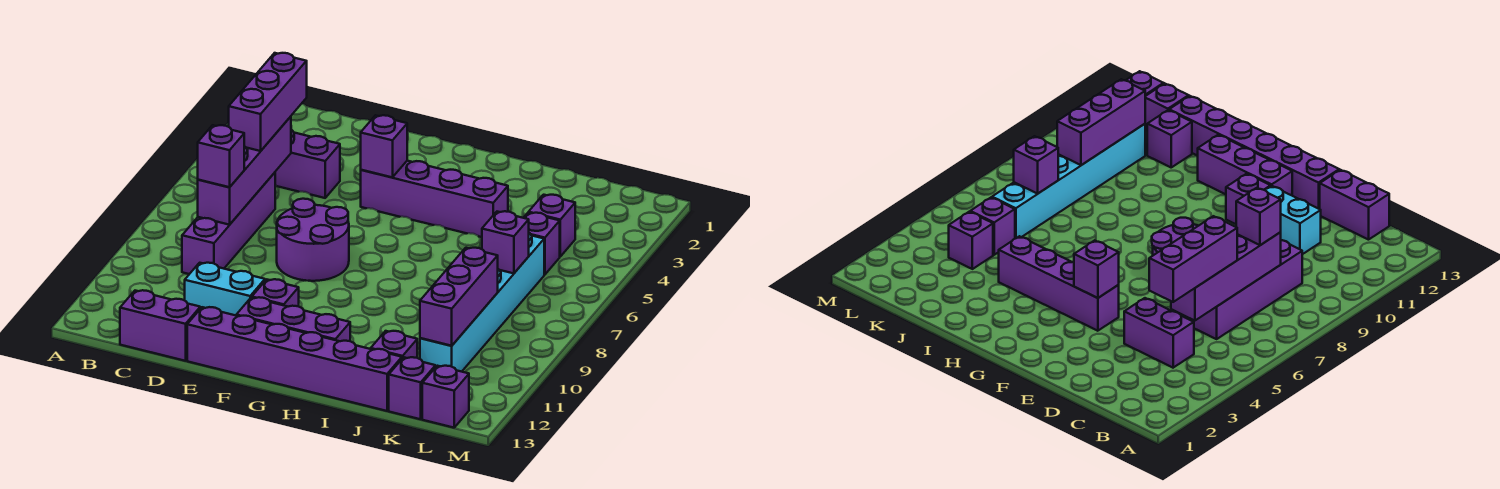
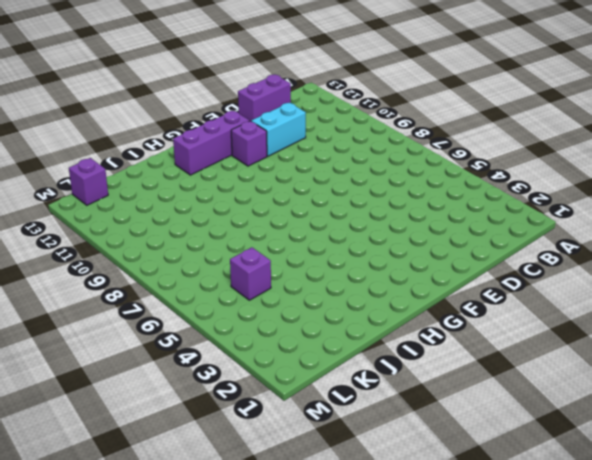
none -> purple 1x2 brick [275,130,340,198]
none -> purple 1x4 brick [182,173,275,274]
none -> purple 2x2 round brick [277,199,349,281]

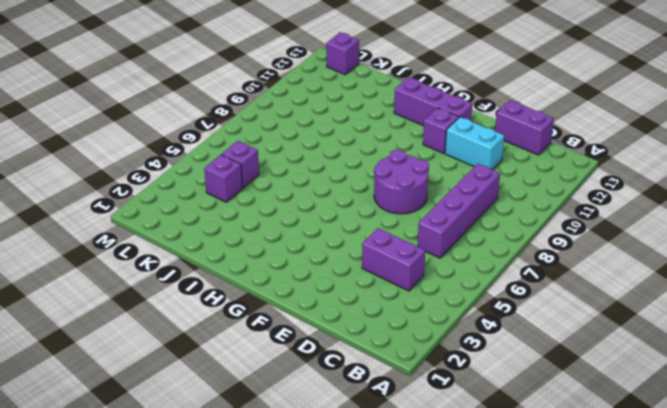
none -> purple 1x6 brick [187,307,402,411]
none -> purple 1x4 brick [361,161,508,237]
none -> purple 1x1 brick [371,331,417,358]

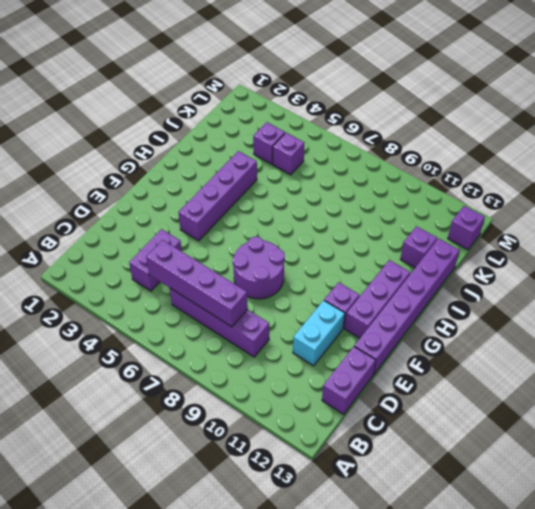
none -> cyan 1x6 brick [420,233,544,372]
none -> purple 1x1 brick [389,357,436,419]
none -> purple 1x1 brick [361,115,407,177]

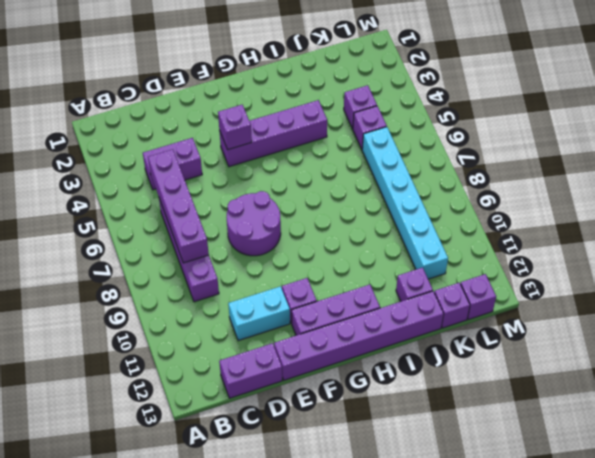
none -> purple 1x1 brick [482,211,529,273]
none -> purple 1x3 brick [420,248,498,346]
none -> purple 1x3 brick [229,53,307,151]

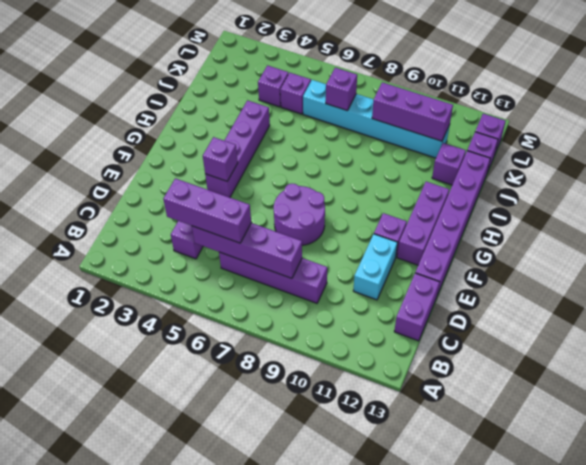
none -> purple 1x1 brick [198,125,244,187]

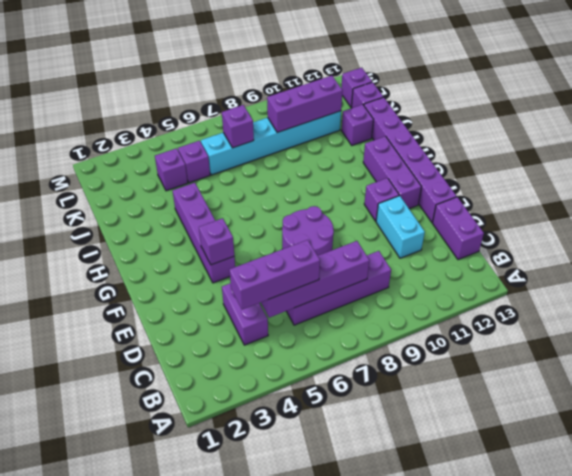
none -> purple 1x1 brick [198,125,244,187]

